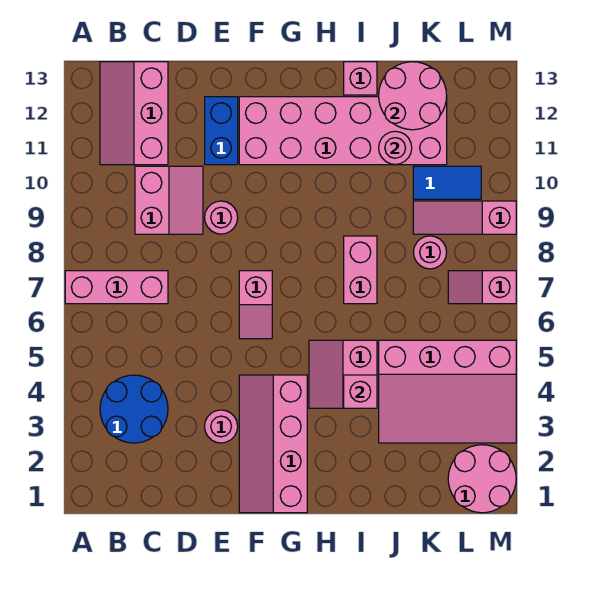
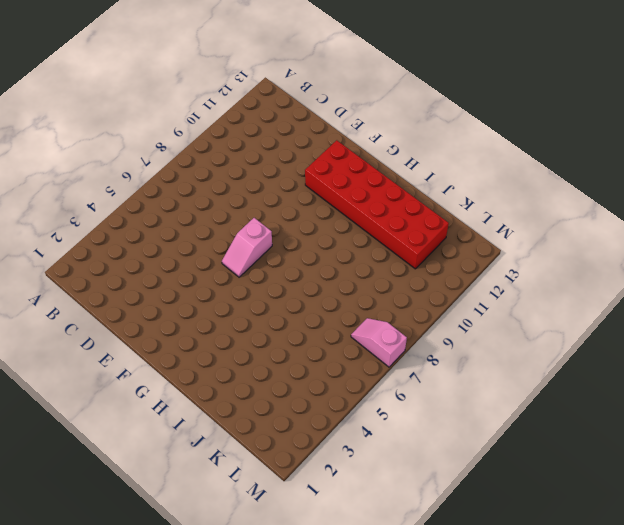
red 2x6 brick [305,140,449,269] -> pink 2x6 brick [239,97,447,165]
none -> pink 1x3 brick [65,271,168,304]
none -> blue 2x2 round brick [100,375,168,443]
none -> pink 2x3 slope [100,62,168,165]

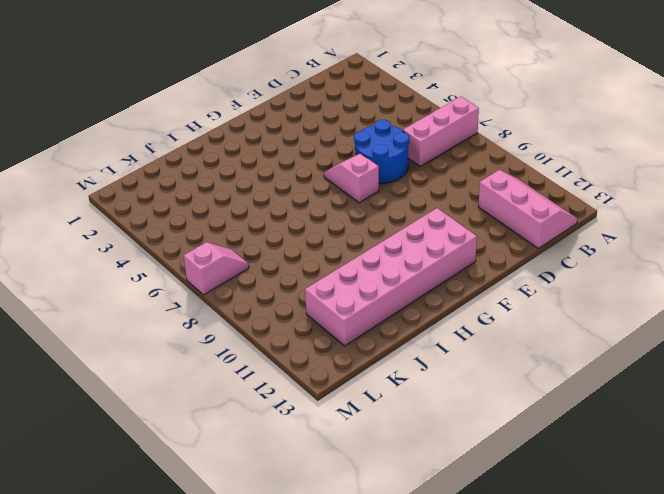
blue 2x2 round brick [354,120,409,183] -> blue 2x2 round brick moved to [100,375,168,443]
none -> pink 2x2 slope [135,166,203,234]
none -> pink 1x1 round brick [205,410,238,443]
none -> pink 1x1 round brick [205,201,238,234]

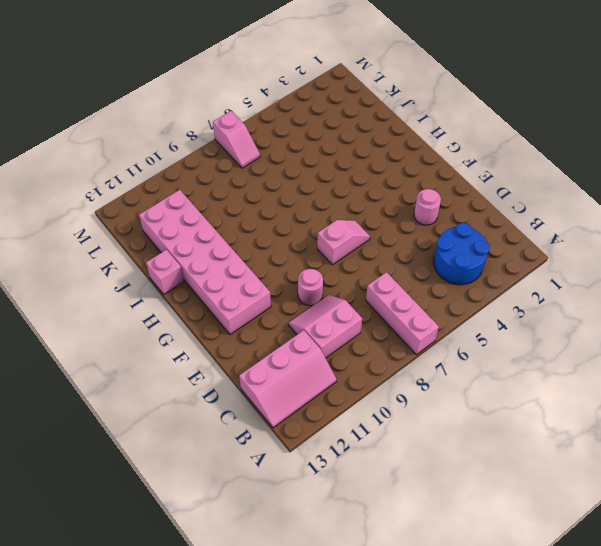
none -> blue 1x2 brick [205,97,238,165]
none -> pink 2x4 slope [239,375,307,513]
none -> pink 2x2 slope [309,340,377,408]

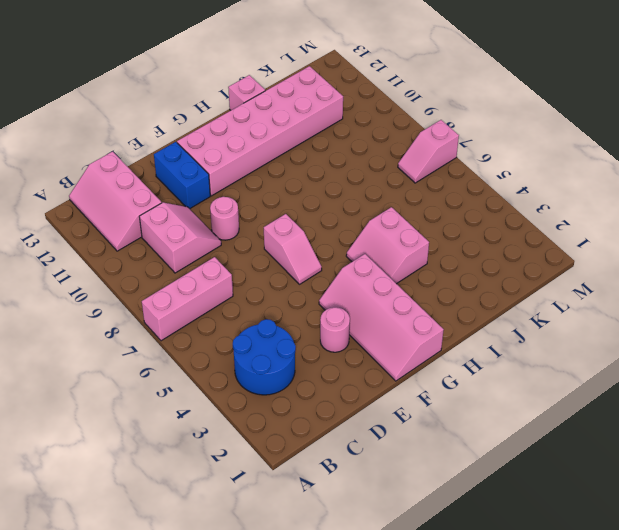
none -> pink 1x2 brick [344,236,377,304]
none -> pink 3x4 slope [379,340,516,443]
none -> pink 1x1 round brick [413,236,447,269]

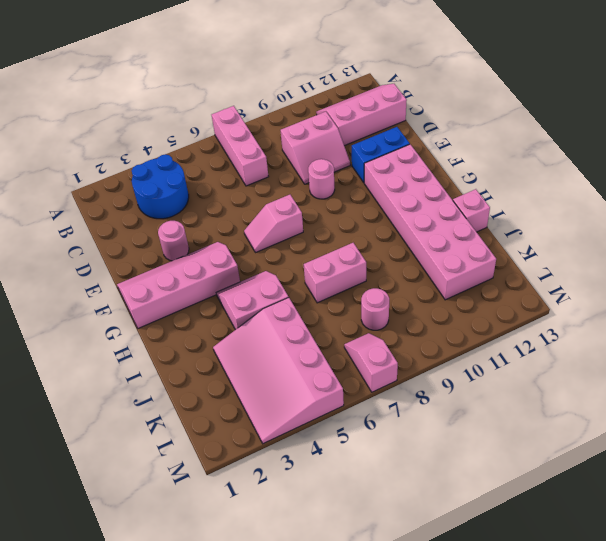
none -> pink 1x3 slope [413,201,516,234]
none -> blue 1x2 tile [413,166,481,199]
none -> pink 2x2 round brick [448,445,516,513]

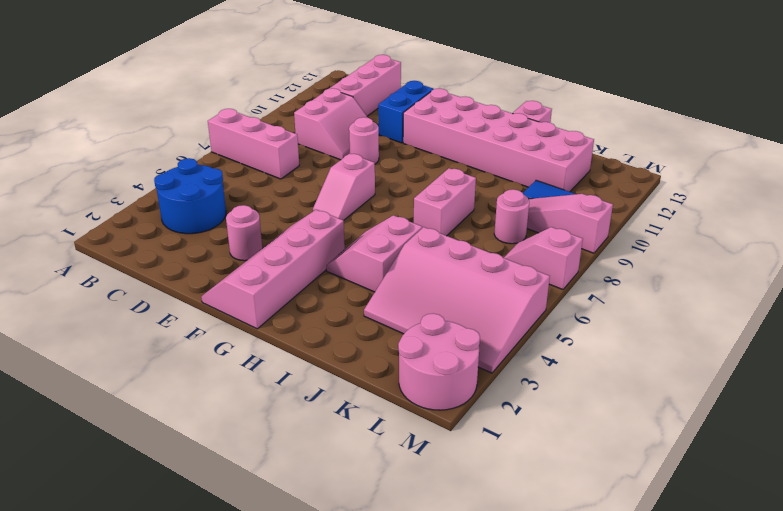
none -> pink 1x1 brick [344,375,377,408]
none -> pink 1x1 round brick [379,131,412,165]
none -> pink 2x2 round brick [379,62,447,130]

